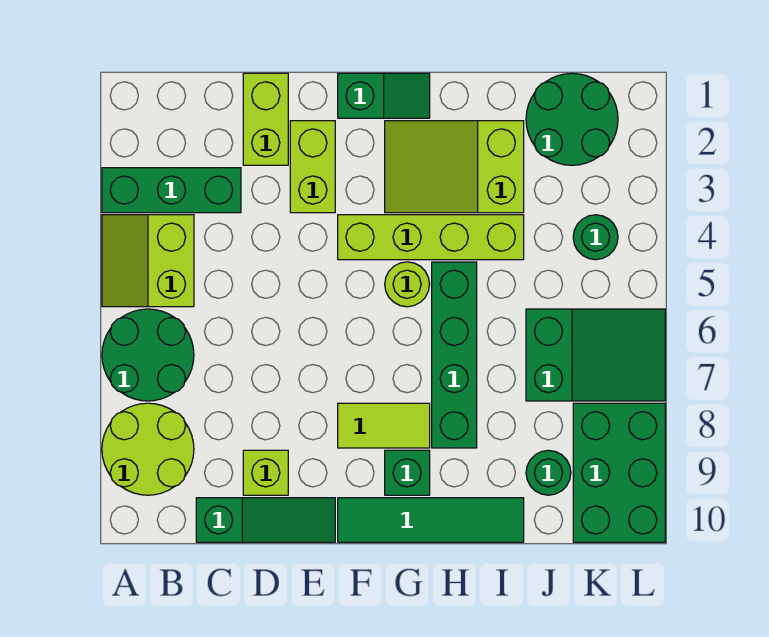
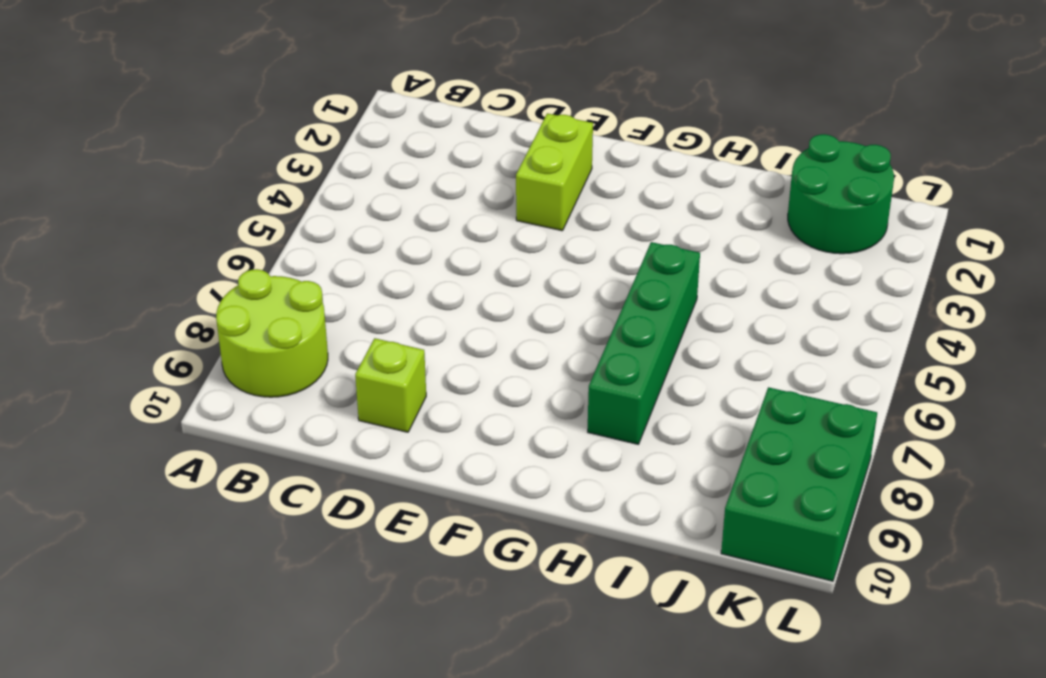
none -> green 1x3 brick [102,168,241,213]
none -> lime 2x2 slope [102,215,194,307]
none -> green 2x2 round brick [102,309,194,401]

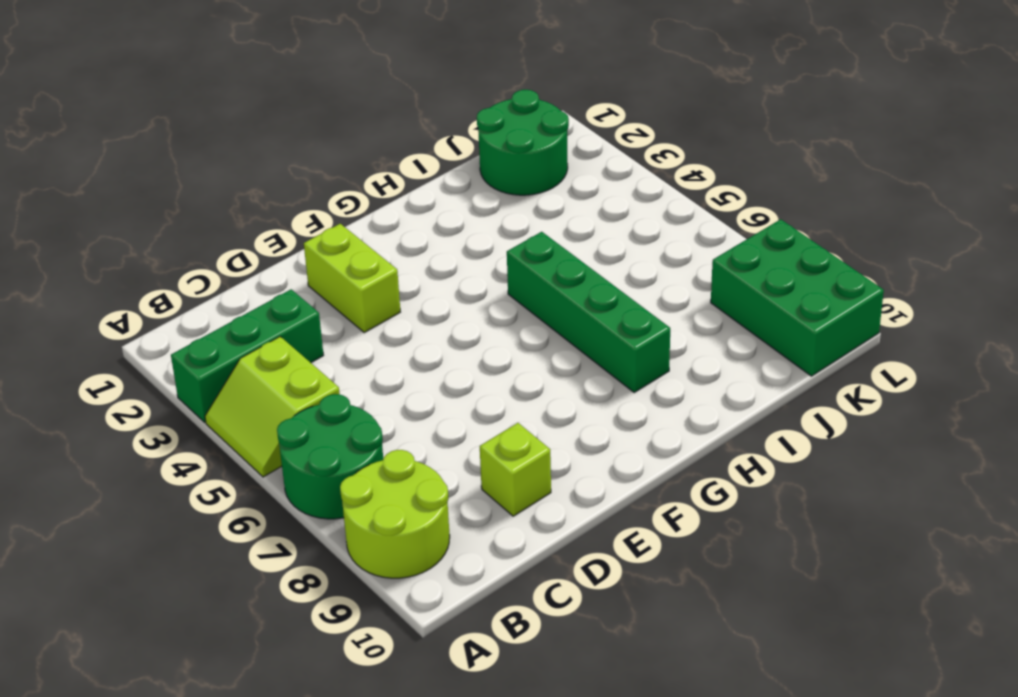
none -> green 1x3 slope [196,498,335,542]
none -> lime 1x2 brick [243,73,288,165]
none -> green 1x2 slope [338,73,430,118]

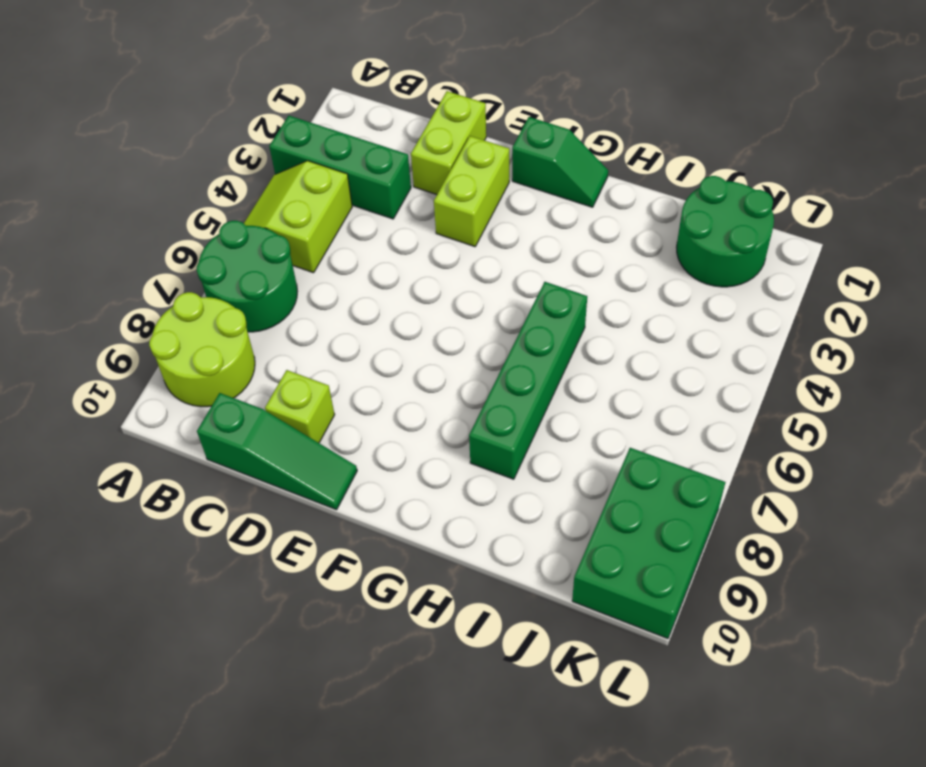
none -> lime 1x4 brick [338,215,524,260]
none -> lime 1x2 tile [338,403,430,448]
none -> green 1x4 tile [338,498,524,542]

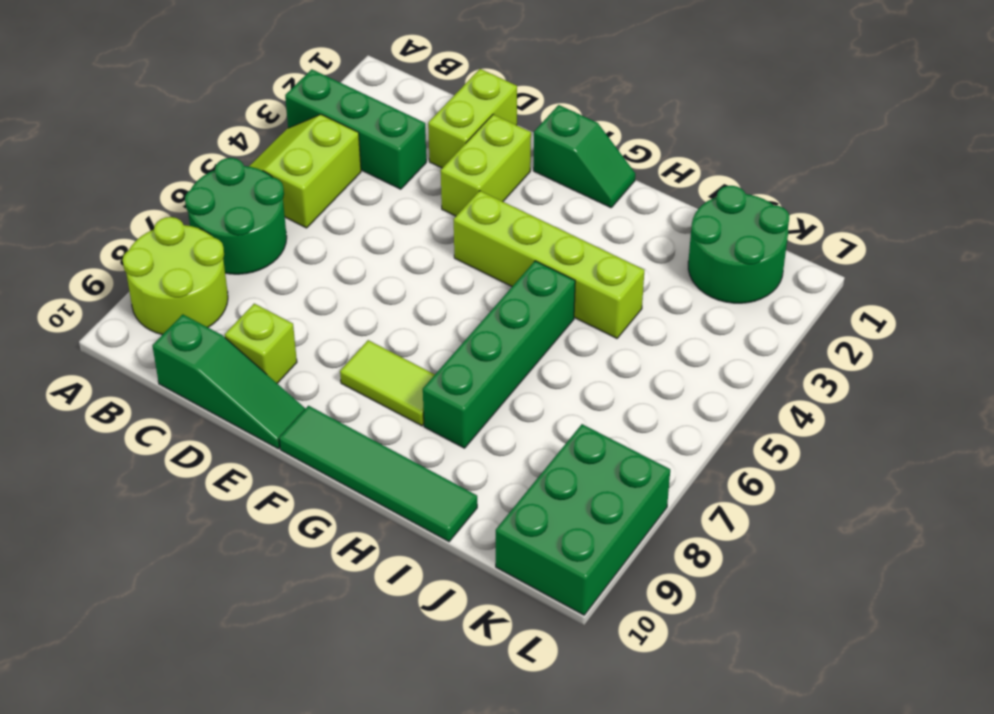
none -> lime 2x3 slope [385,121,524,213]
none -> lime 1x1 round brick [385,262,430,307]
none -> green 1x1 brick [385,450,430,495]

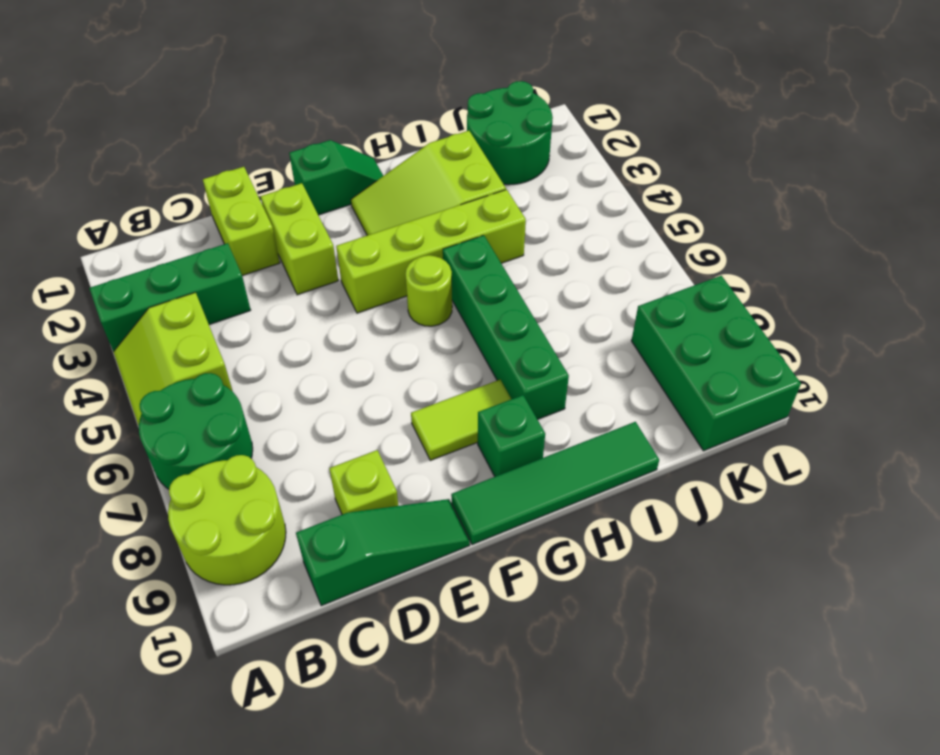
none -> green 2x3 slope [526,309,665,401]
none -> green 1x1 round brick [526,450,571,495]
none -> green 1x1 round brick [573,215,618,260]

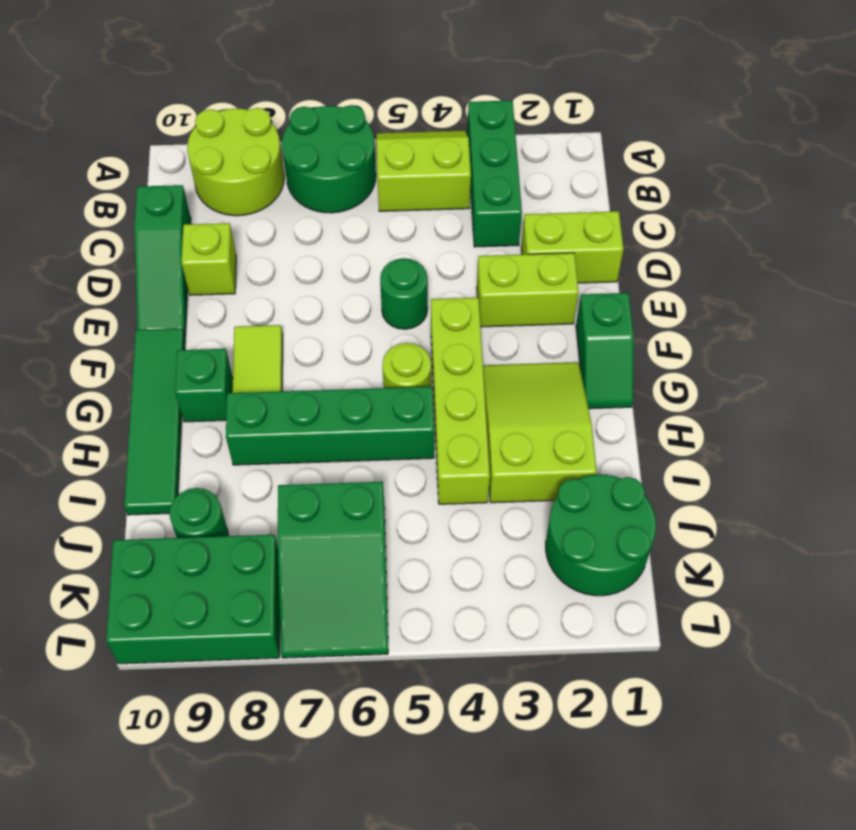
green 1x1 round brick [380,258,428,329] -> green 1x1 round brick moved to [573,215,618,260]

